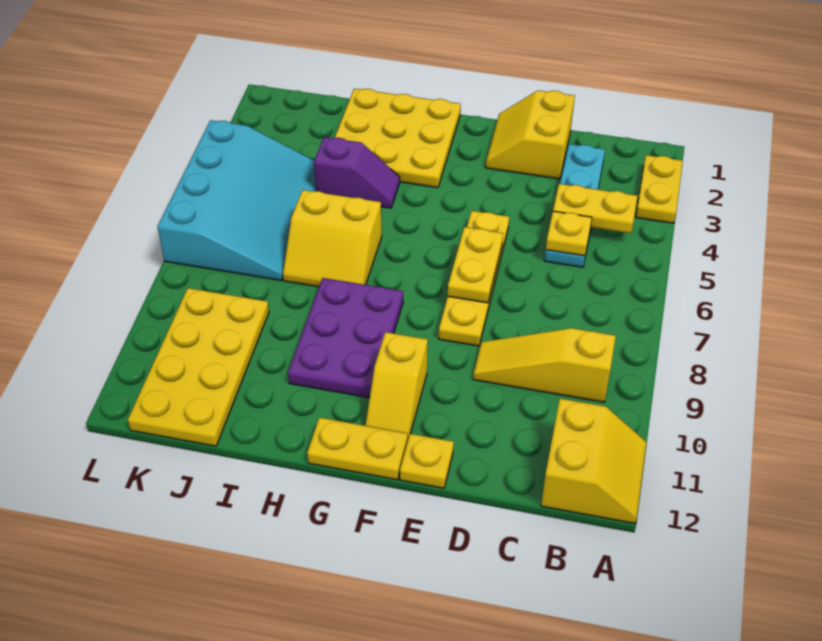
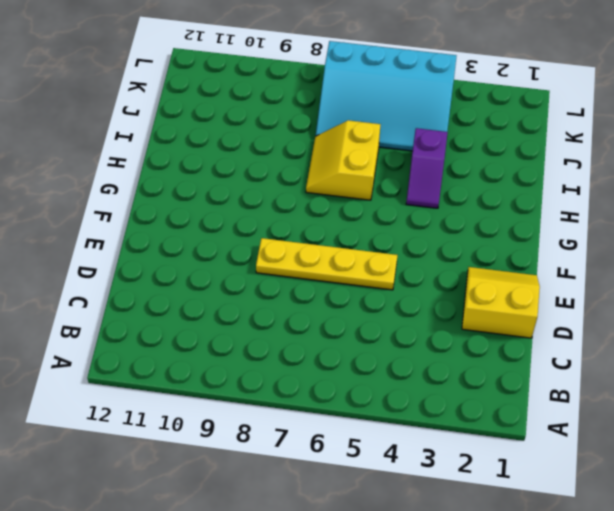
none -> yellow 1x2 plate [636,155,683,223]
none -> yellow 2x2 slope [541,399,646,524]
none -> yellow 1x3 slope [473,328,616,402]

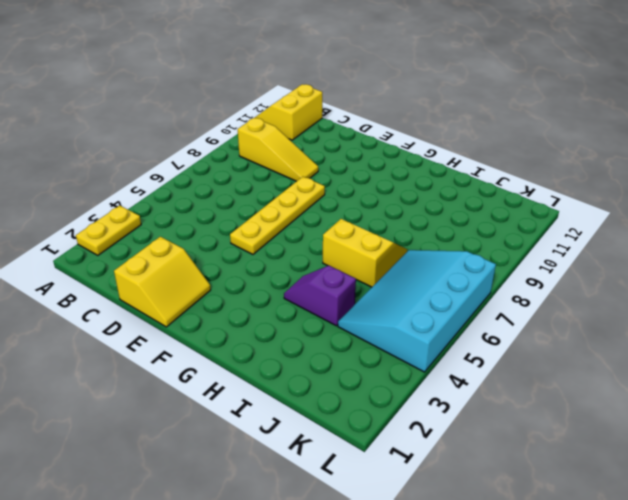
none -> cyan 1x4 plate [545,144,605,267]
none -> yellow 1x1 plate [400,434,454,488]
none -> yellow 1x2 slope [365,332,428,438]

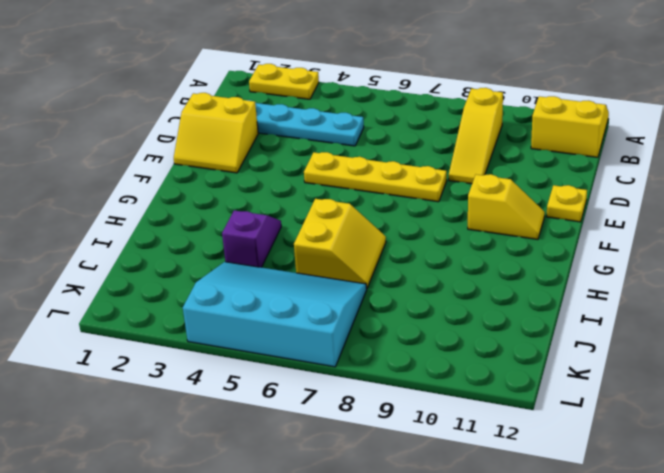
none -> yellow 1x2 plate [307,417,408,480]
none -> yellow 3x3 plate [335,89,461,188]
none -> purple 2x3 plate [288,278,403,398]

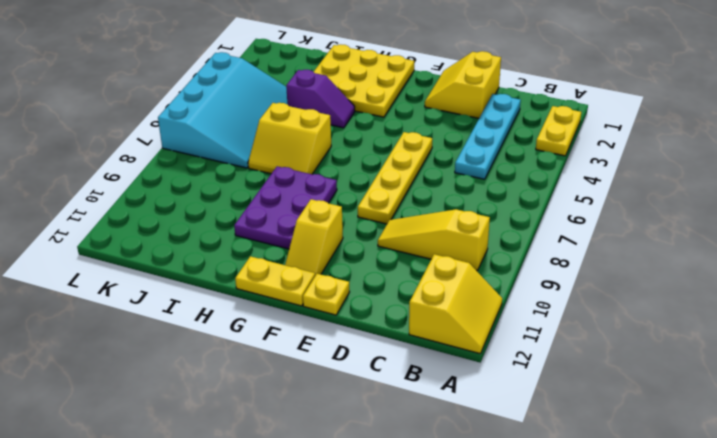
none -> yellow 2x4 plate [128,288,269,446]
none -> yellow 1x2 plate [553,184,638,233]
none -> yellow 1x1 plate [546,211,592,256]

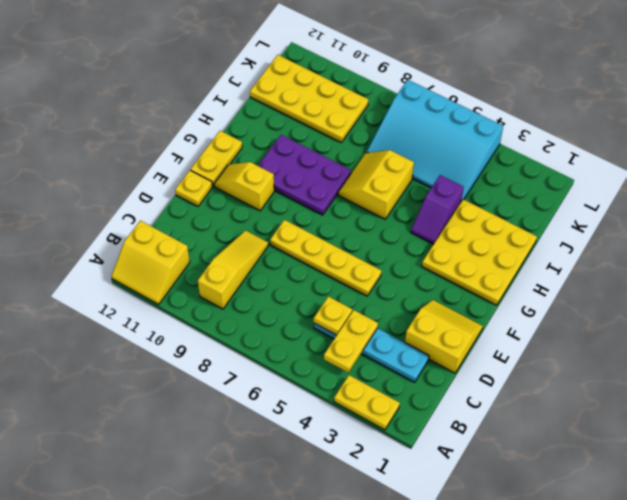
none -> yellow 1x2 plate [448,227,503,303]

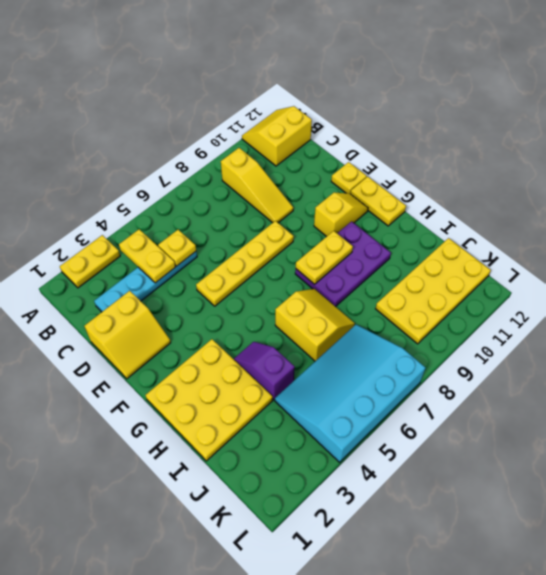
yellow 1x2 plate [296,231,353,284] -> yellow 1x2 plate moved to [448,227,503,303]

